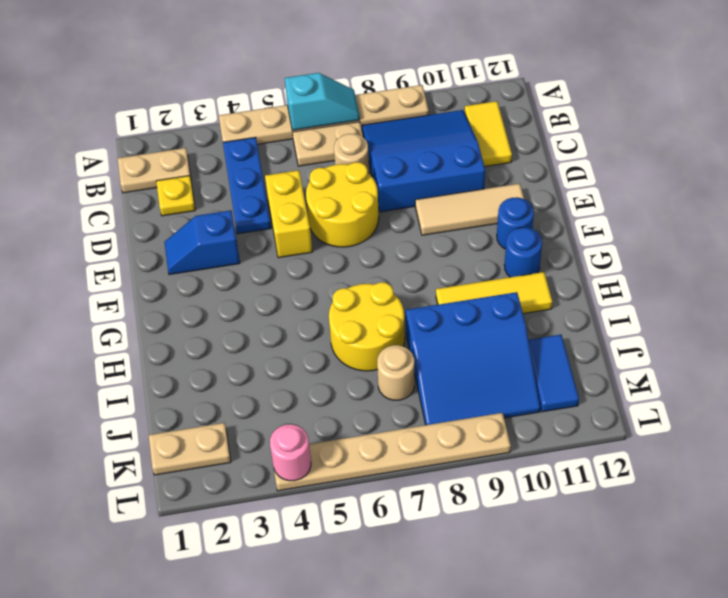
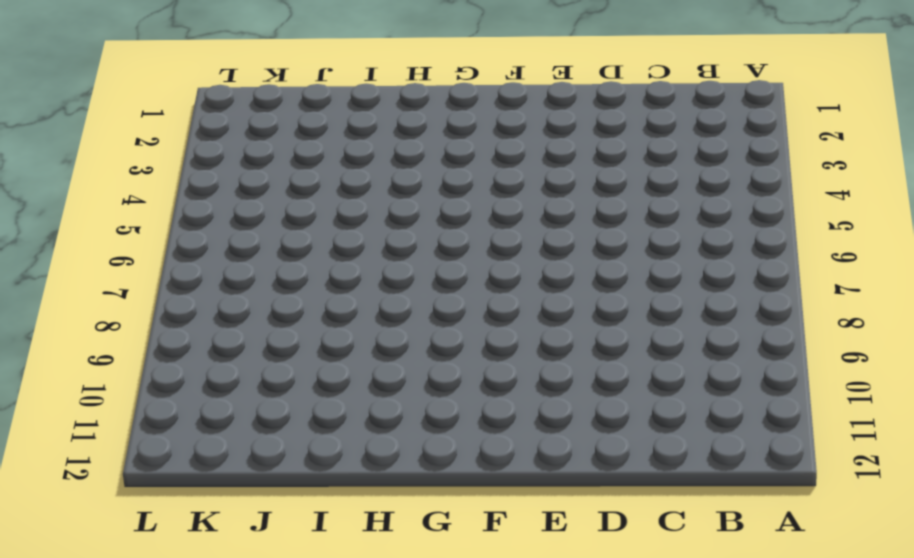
none -> tan 1x6 plate [219,85,429,144]
none -> tan 1x2 plate [118,148,191,193]
none -> blue 1x3 plate [223,137,271,234]

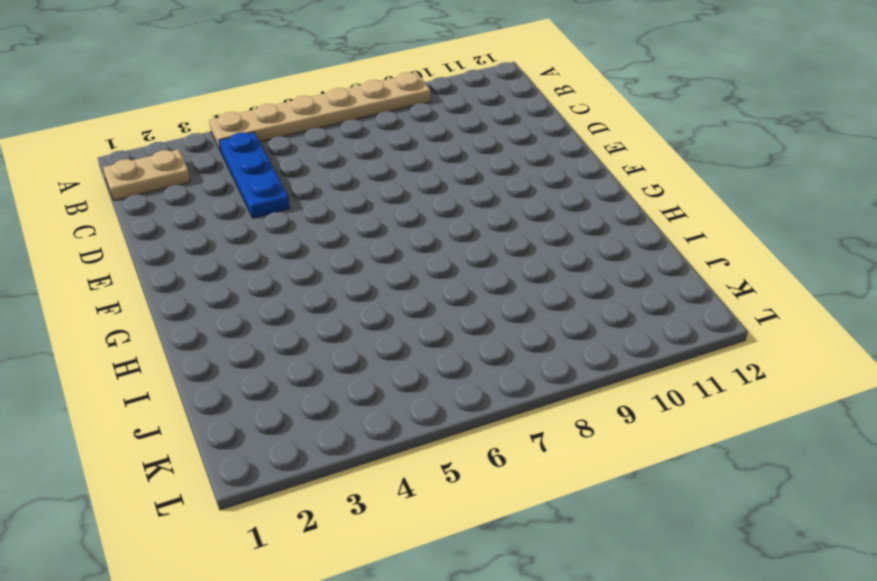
none -> tan 1x2 plate [293,122,363,166]
none -> blue 3x3 slope [362,110,485,212]
none -> yellow 1x2 tile [465,101,512,167]

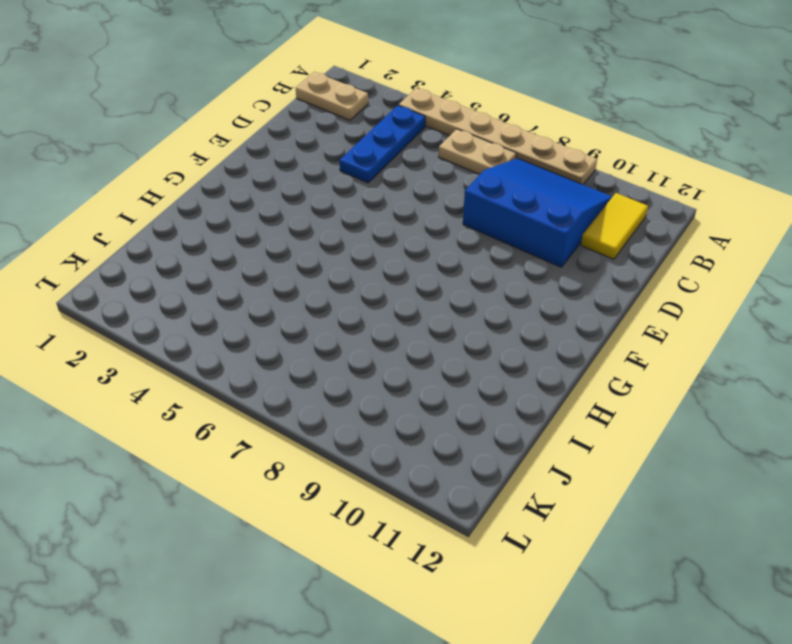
none -> yellow 1x1 plate [156,176,195,216]
none -> tan 1x1 round brick [334,134,369,173]
none -> yellow 1x2 brick [265,170,312,258]

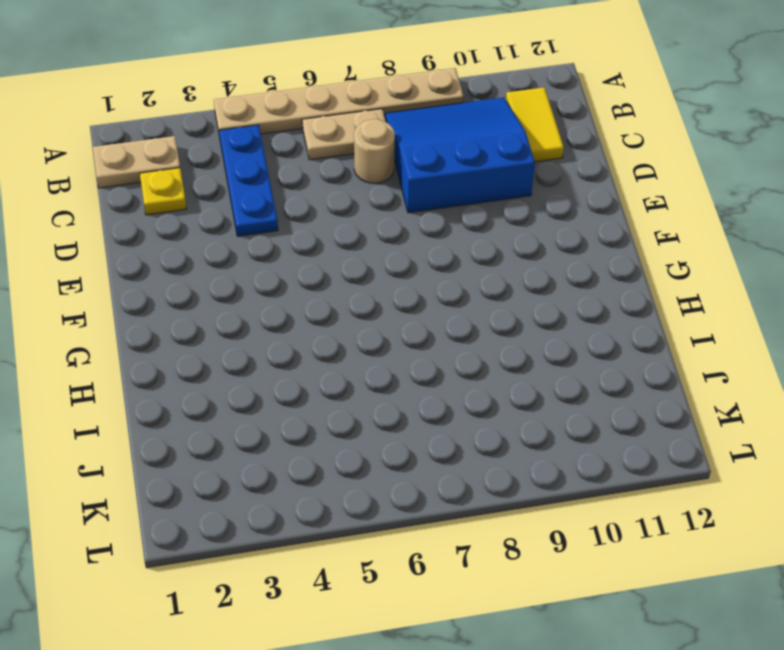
none -> yellow 1x2 brick [265,170,312,258]
none -> yellow 2x2 round brick [306,162,379,247]
none -> blue 1x2 slope [164,210,240,275]

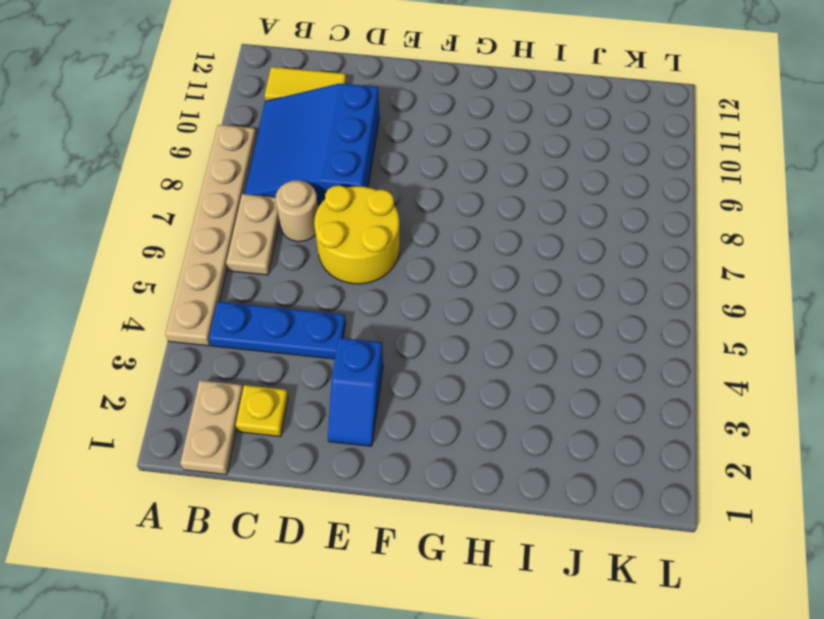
none -> yellow 1x2 brick [265,170,312,258]
none -> tan 1x3 tile [415,184,524,235]
none -> blue 1x1 round brick [497,197,534,249]

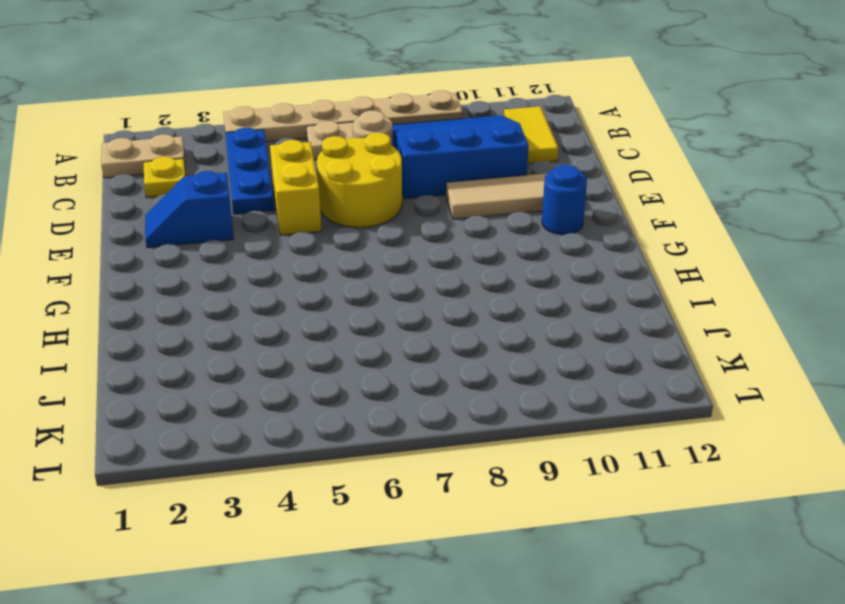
none -> blue 1x1 round brick [504,227,542,277]
none -> yellow 2x2 round brick [329,282,405,371]
none -> yellow 1x3 tile [436,272,552,314]

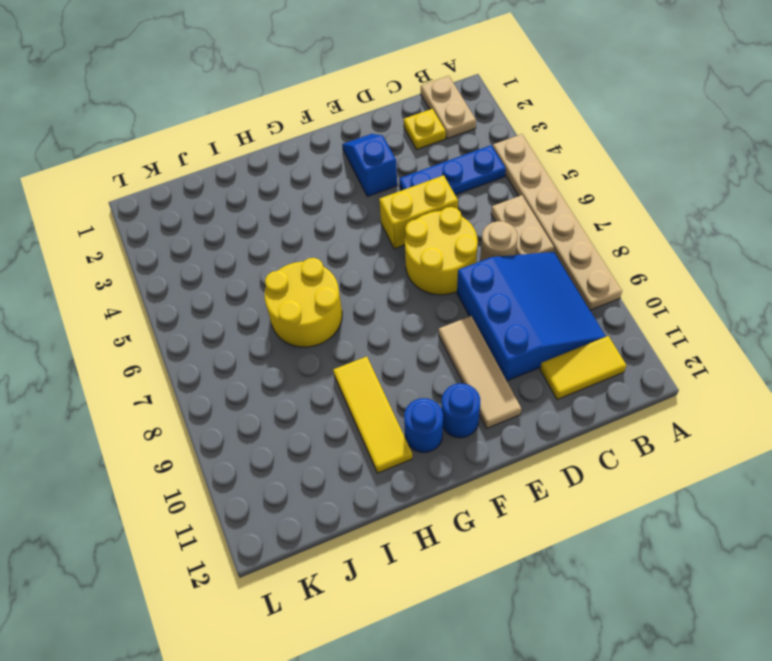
none -> blue 3x3 slope [406,292,540,425]
none -> tan 1x1 round brick [377,345,414,400]
none -> blue 1x2 tile [528,335,579,412]

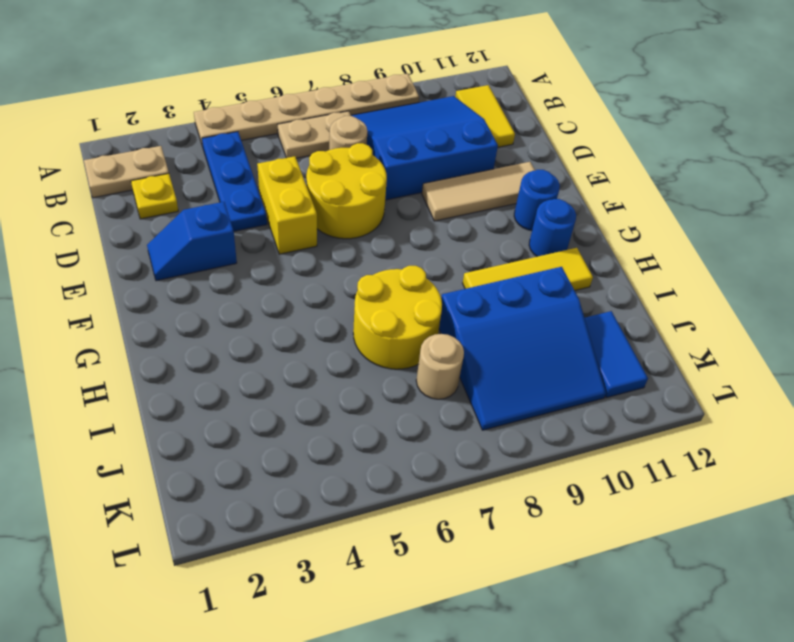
none -> tan 1x2 plate [149,423,231,475]
none -> tan 1x6 plate [274,413,511,491]
none -> cyan 1x2 slope [285,73,360,130]

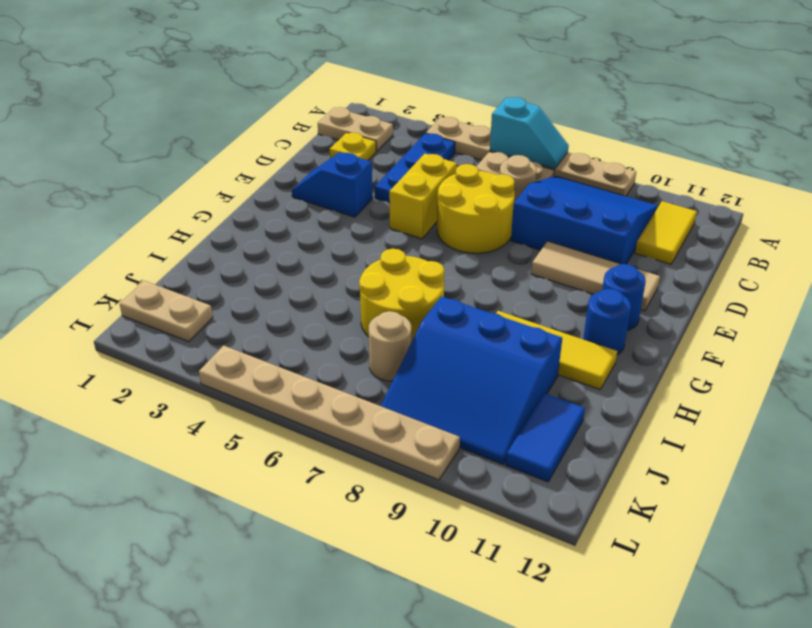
none -> pink 1x1 round brick [270,424,311,481]

